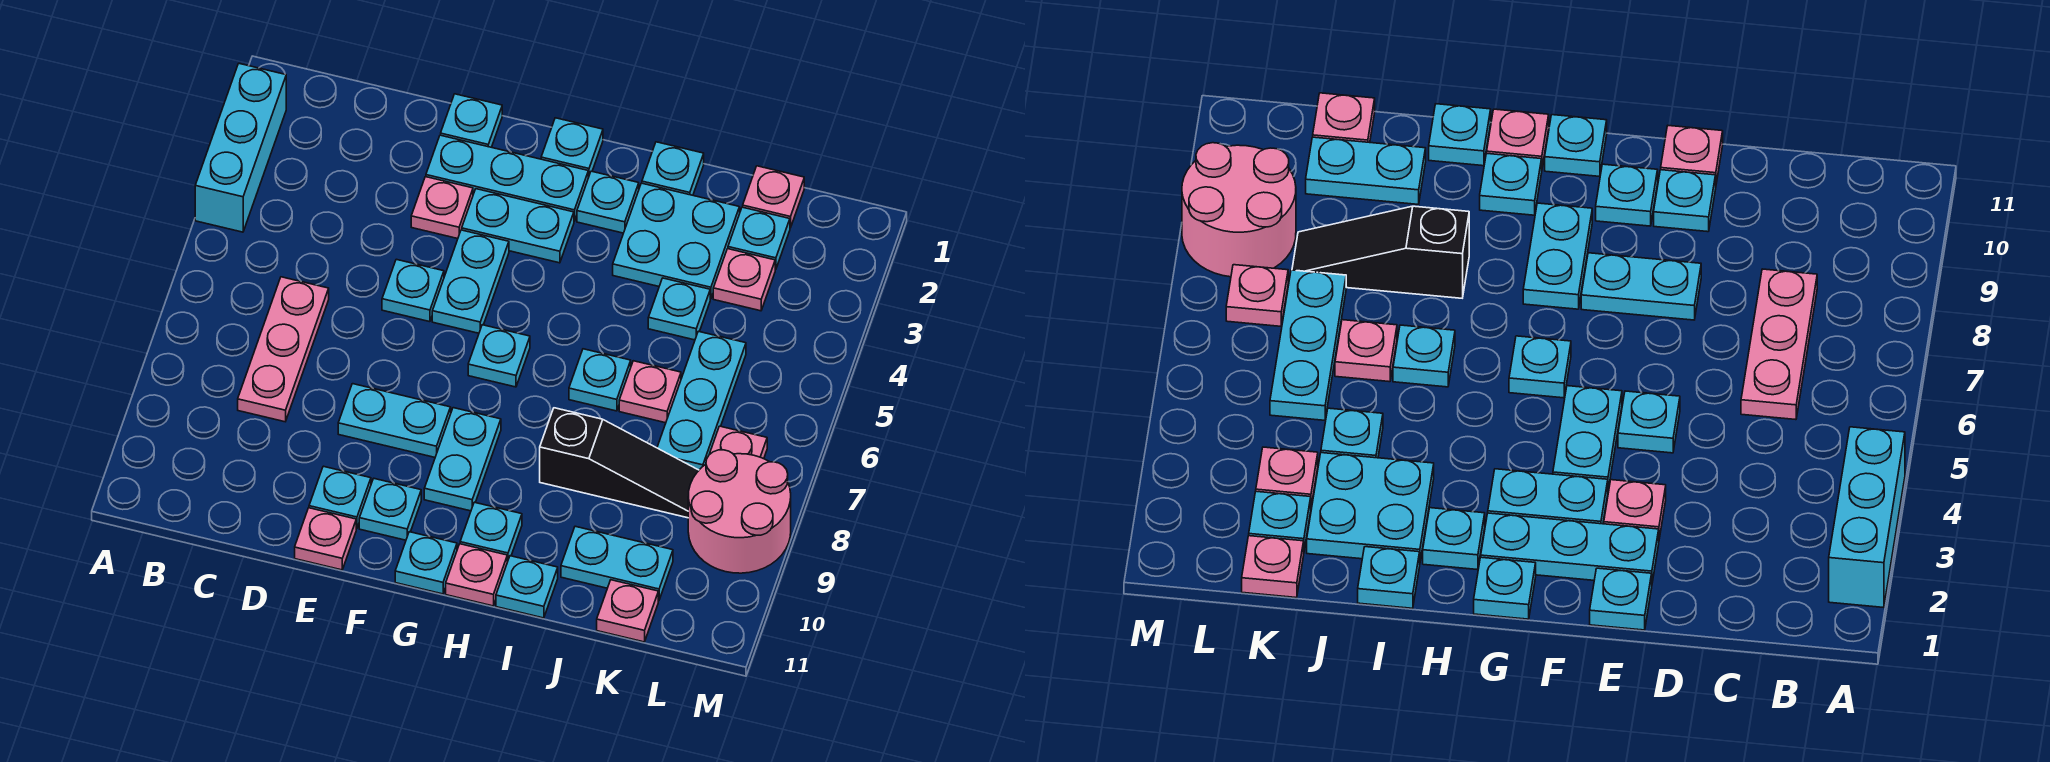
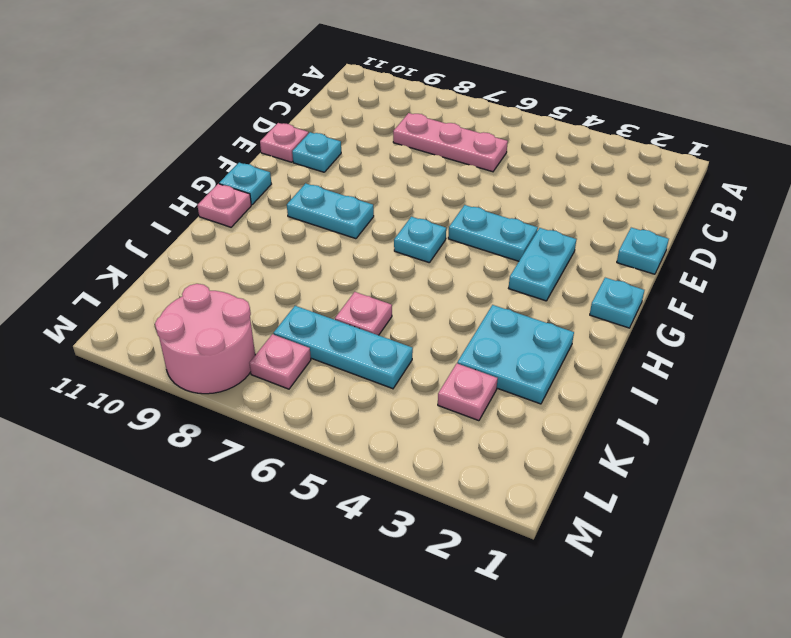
none -> cyan 1x3 brick [195,64,286,232]
none -> cyan 1x3 plate [426,135,588,221]
none -> pink 1x1 plate [411,177,473,239]
none -> cyan 1x1 plate [382,259,444,322]

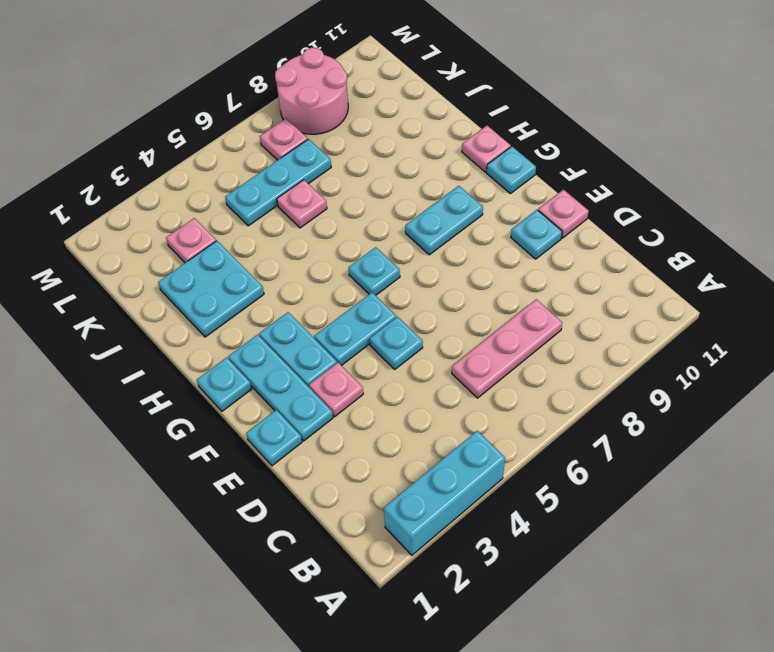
none -> cyan 1x2 plate [338,384,451,457]
none -> cyan 1x1 plate [359,479,421,540]
none -> cyan 1x1 plate [577,171,639,233]
none -> cyan 1x1 plate [460,502,522,562]

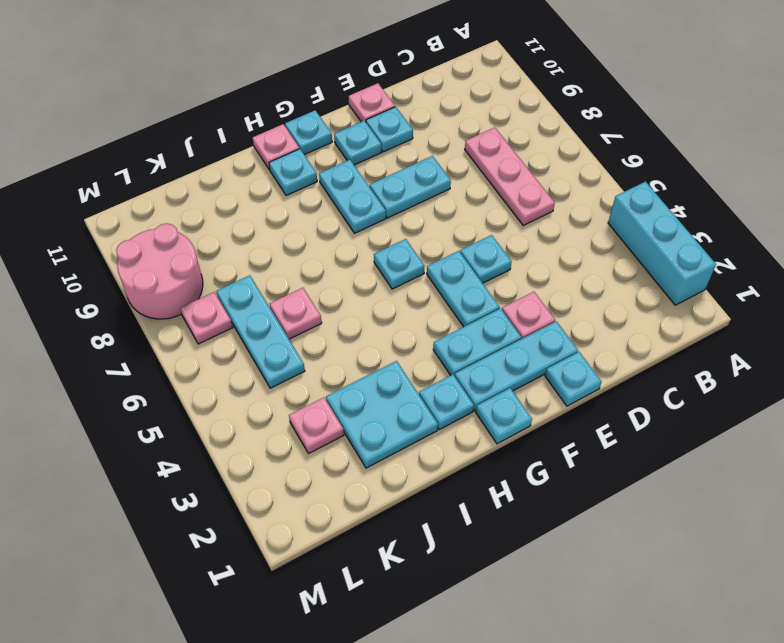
none -> cyan 1x1 plate [642,142,704,195]
none -> cyan 1x1 plate [569,349,631,411]
none -> black 1x3 slope [540,408,699,518]
none -> cyan 1x1 plate [496,556,558,618]

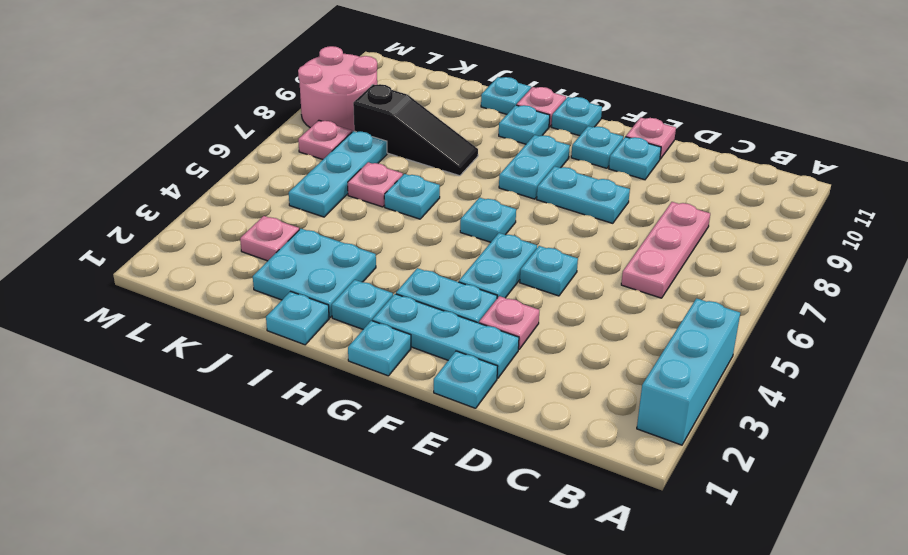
black 1x3 slope [353,84,478,176] -> black 1x3 slope turned to [540,408,699,518]
none -> cyan 1x1 plate [648,278,710,340]
none -> cyan 1x2 plate [561,526,673,601]
none -> pink 1x1 plate [743,166,804,228]
none -> cyan 1x1 plate [728,207,790,269]

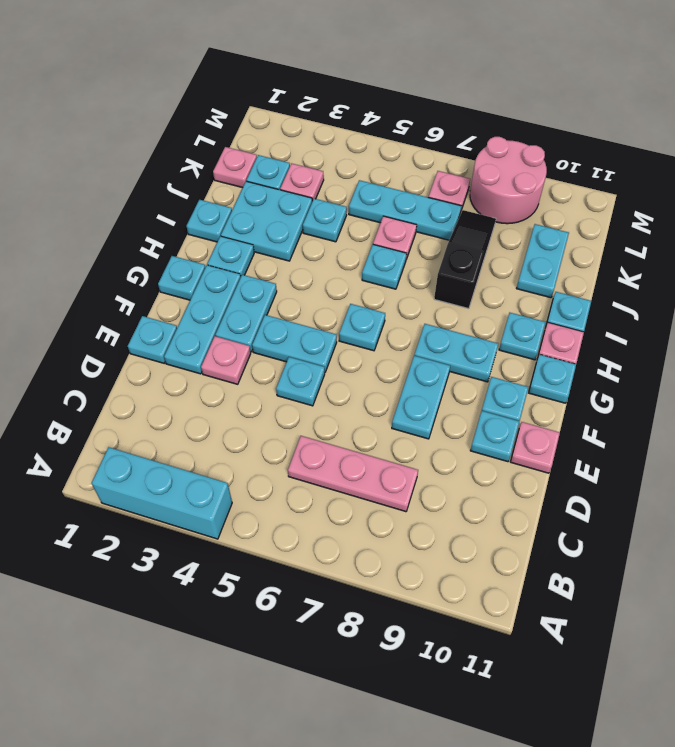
none -> pink 1x1 plate [597,580,658,642]

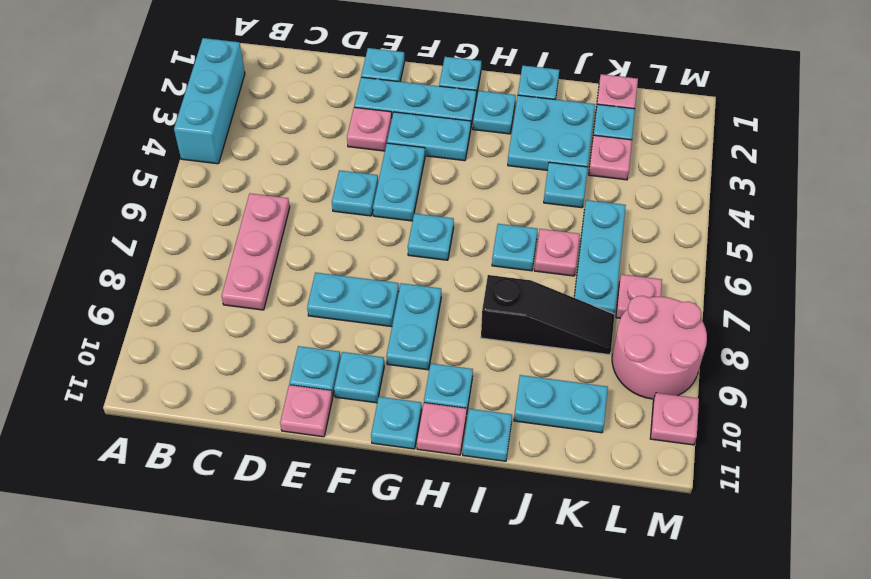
pink 1x1 plate [650,393,699,445] -> pink 1x1 plate moved to [597,580,658,642]

